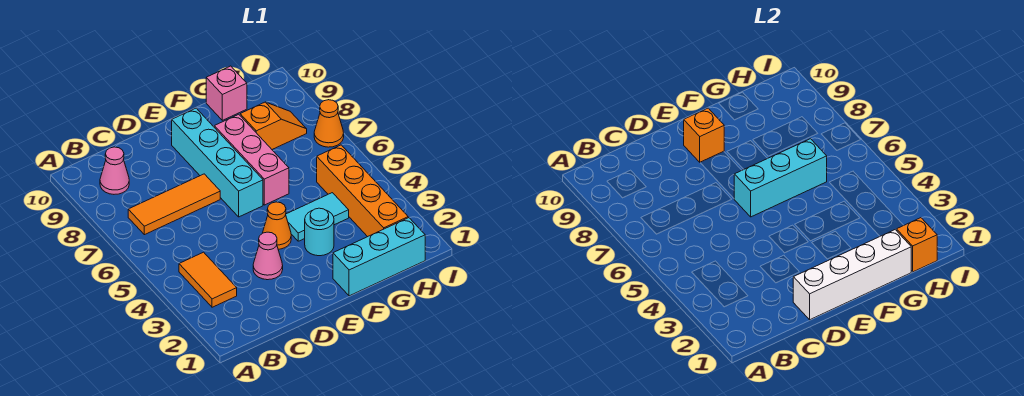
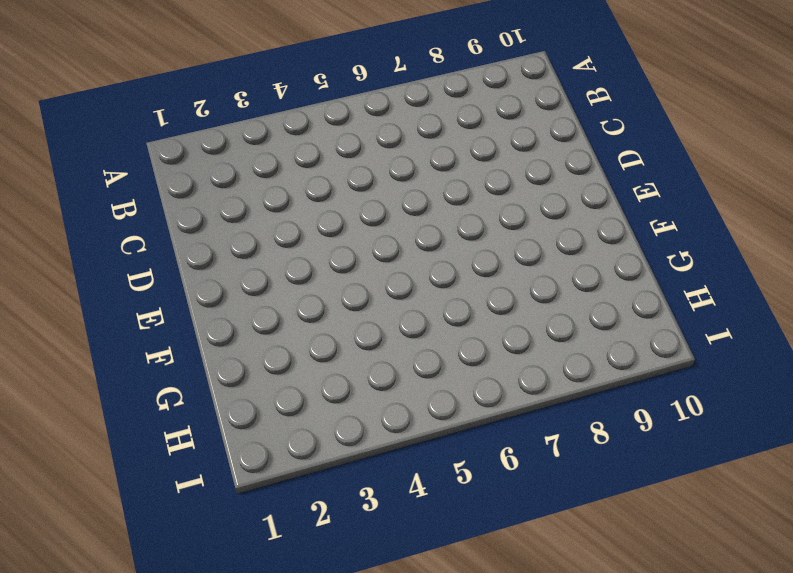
none -> orange 1x2 tile [179,252,237,307]
none -> orange 1x3 tile [128,174,220,235]
none -> pink 1x1 cone [100,147,129,194]

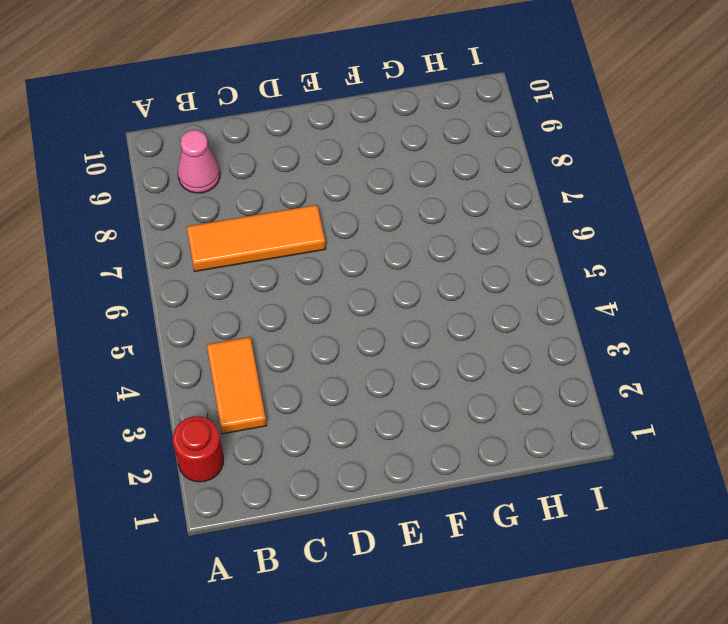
red 1x1 round brick [173,416,223,482] -> none
none -> pink 1x1 cone [253,232,283,280]
none -> orange 1x1 cone [263,202,291,249]
none -> cyan 1x4 brick [172,108,263,217]

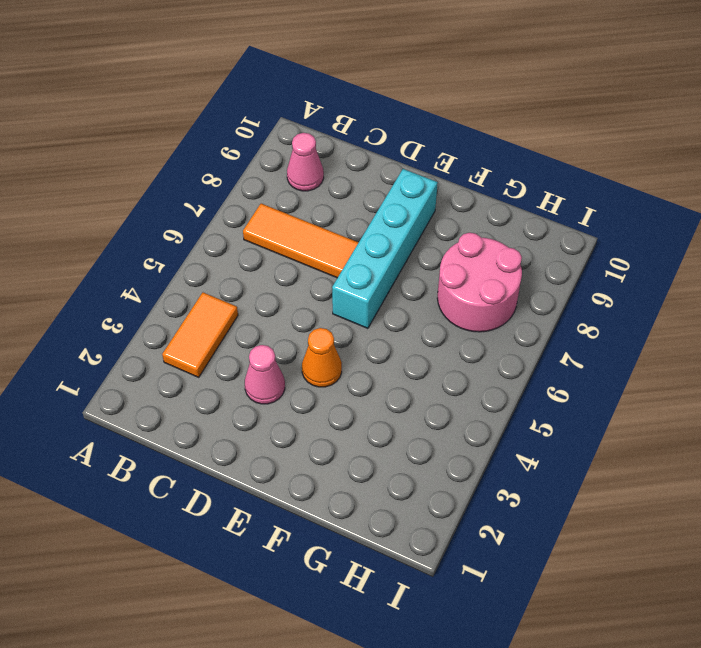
pink 2x2 round brick [437,233,522,332] -> orange 1x2 slope [240,102,307,149]
none -> cyan 1x3 brick [333,218,425,296]
none -> cyan 1x1 round brick [305,208,334,256]
none -> cyan 1x2 tile [286,193,349,241]

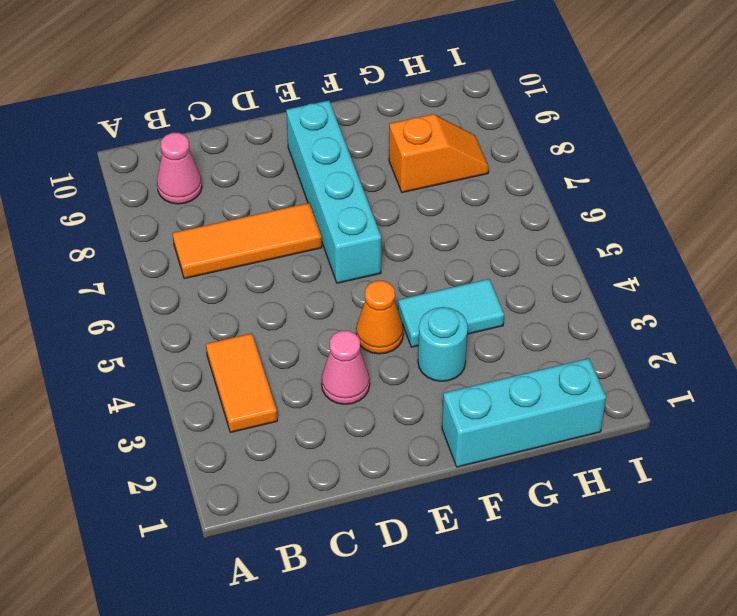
none -> pink 1x3 brick [214,114,289,205]
none -> pink 1x1 brick [206,66,247,120]
none -> orange 1x4 brick [317,145,408,237]

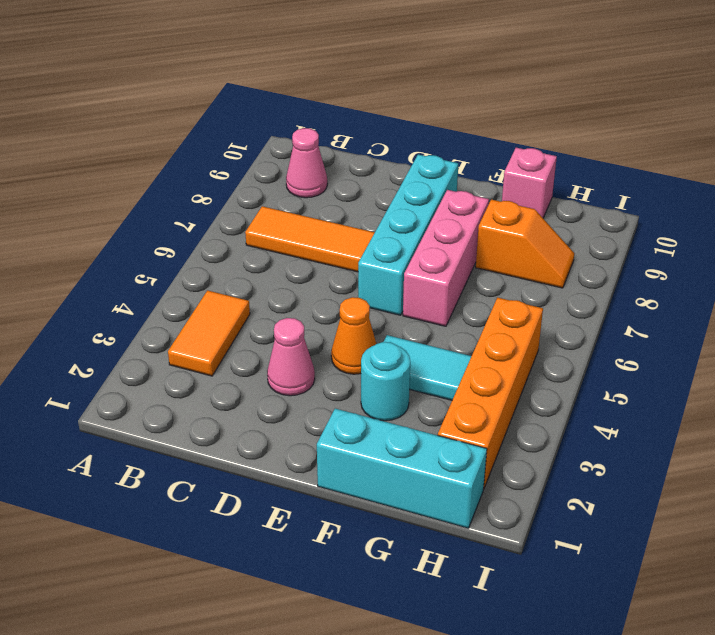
none -> orange 1x1 cone [314,100,344,147]
none -> white 1x4 brick [793,230,911,320]
none -> cyan 1x3 brick [734,139,827,217]

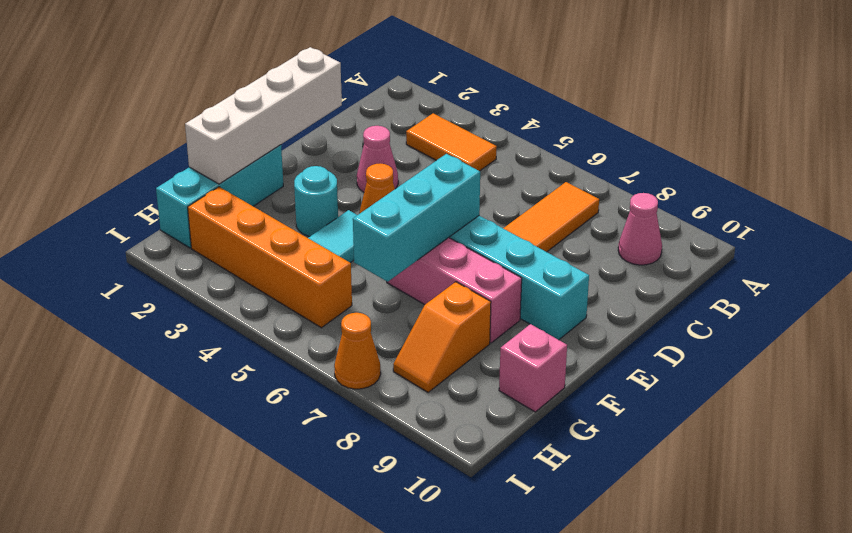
none -> orange 1x1 brick [684,108,724,162]
none -> orange 1x1 brick [897,218,937,272]

